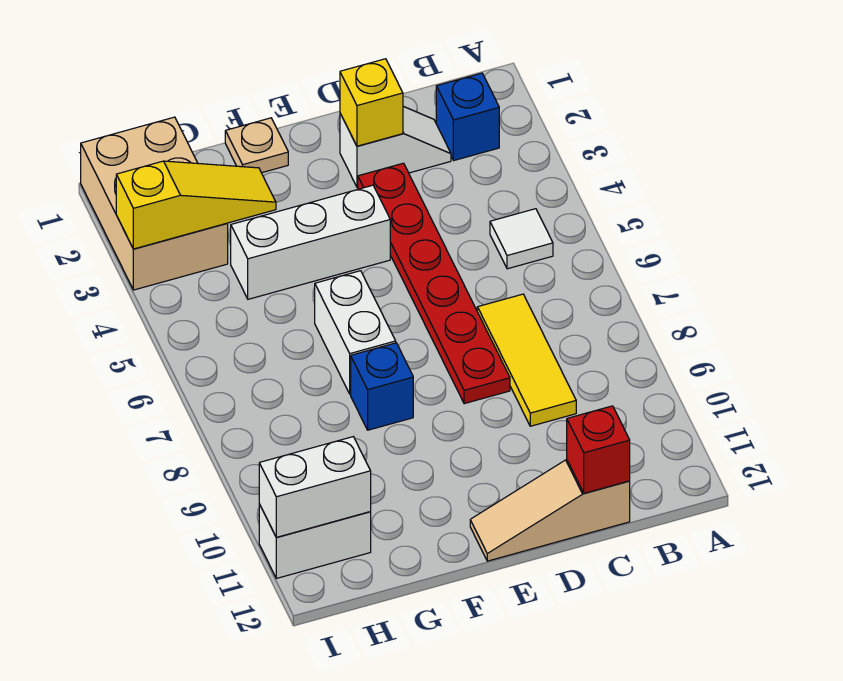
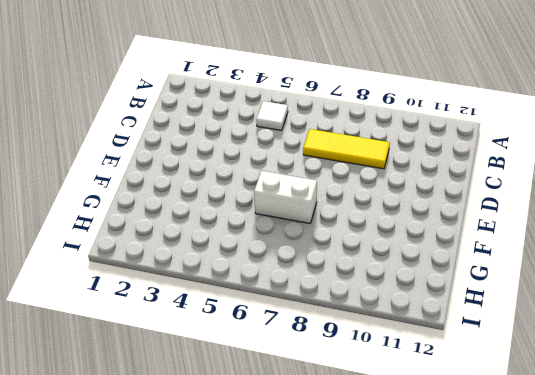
none -> blue 1x1 brick [436,73,499,160]
none -> white 1x2 slope [340,106,451,187]
none -> tan 1x3 slope [470,460,630,561]

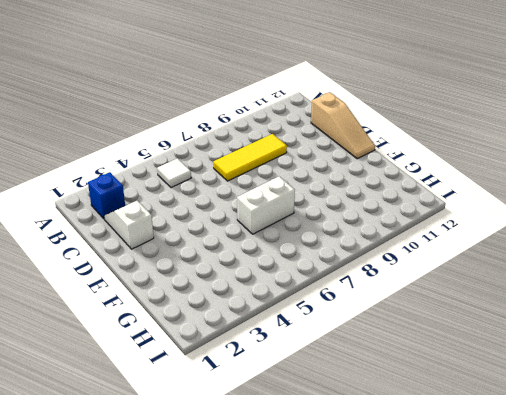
none -> red 1x6 plate [358,163,510,404]
none -> white 1x3 brick [231,185,390,299]
none -> tan 1x1 plate [225,118,288,173]

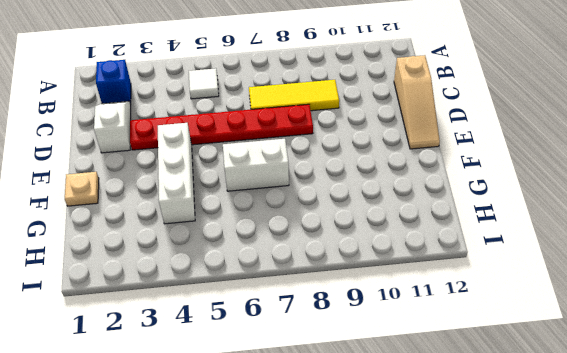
none -> blue 1x1 brick [351,343,413,430]
none -> tan 2x3 brick [81,117,228,290]
none -> white 1x2 brick [259,504,371,578]

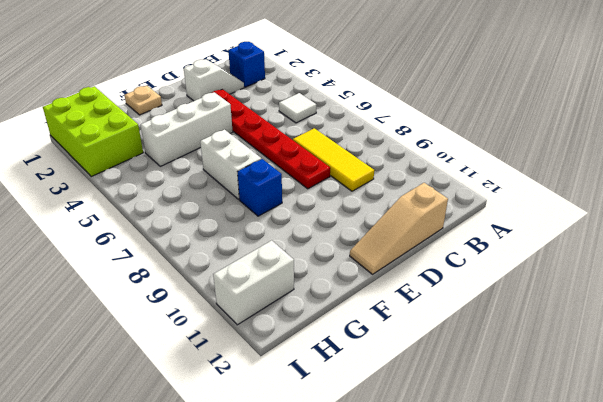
lime 2x3 brick [43,86,143,177] -> tan 2x3 brick [81,117,228,290]
none -> red 1x1 brick [567,406,630,493]
none -> yellow 1x1 brick [340,59,403,146]
none -> yellow 1x3 slope [116,161,276,249]

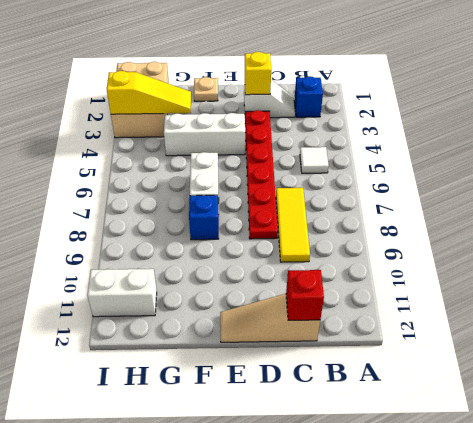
none -> white 1x2 brick [259,437,371,537]

